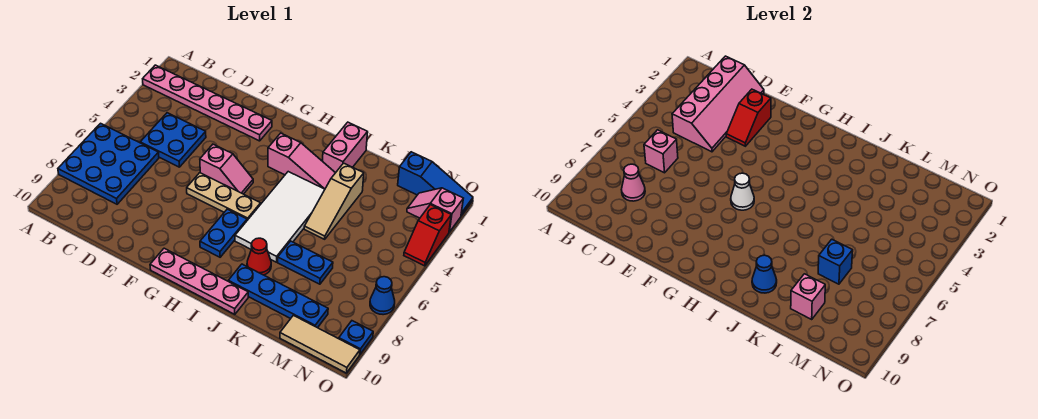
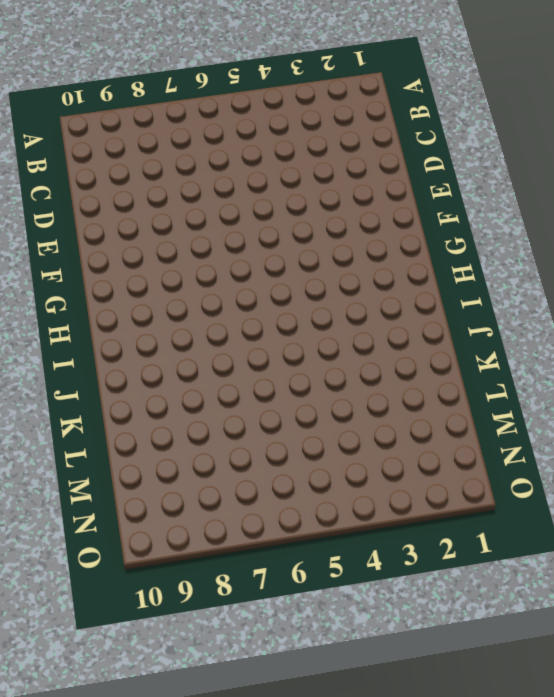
none -> pink 1x6 plate [143,65,272,141]
none -> blue 3x3 plate [58,123,159,204]
none -> blue 2x2 plate [140,113,206,167]

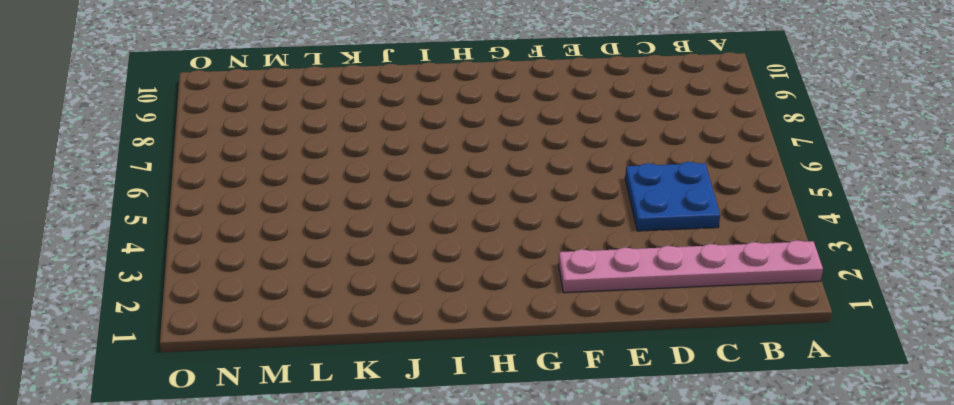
none -> blue 3x3 plate [58,123,159,204]
none -> pink 1x2 slope [200,144,253,194]
none -> tan 1x3 plate [187,173,261,220]

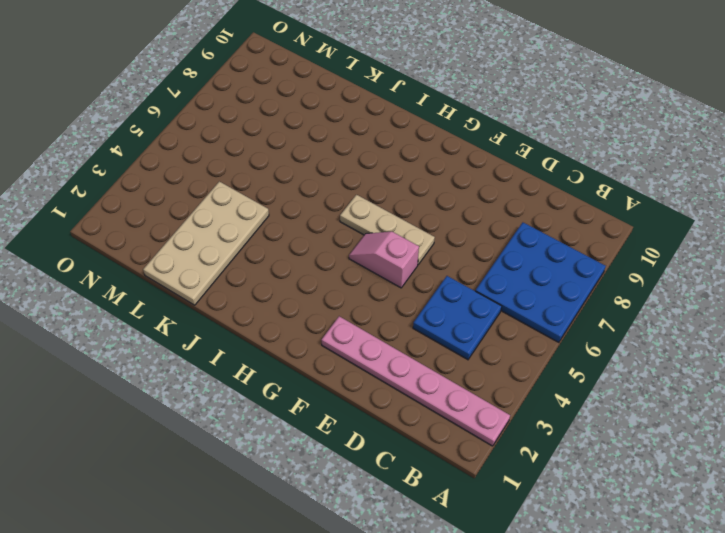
tan 2x4 plate [143,181,269,305] -> tan 1x3 slope [304,163,364,239]
none -> pink 1x4 plate [150,248,248,314]
none -> pink 1x3 slope [268,133,335,189]
none -> blue 1x2 plate [200,209,247,257]

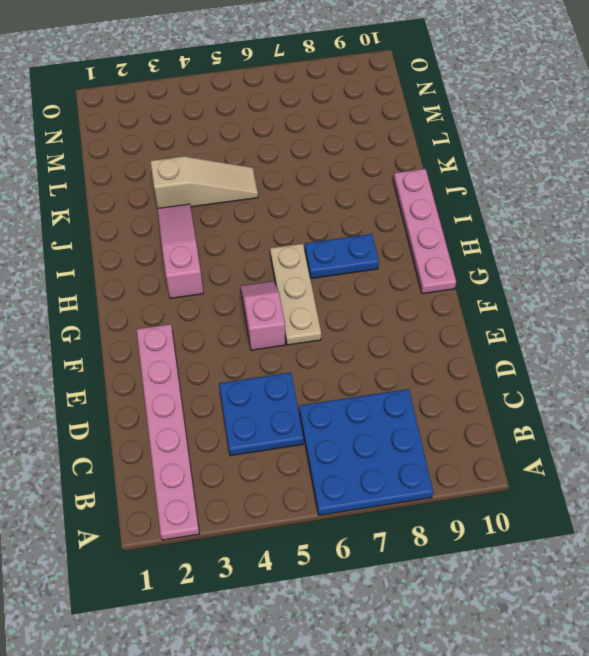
none -> white 2x4 tile [235,172,325,262]
none -> pink 1x2 brick [323,122,368,173]
none -> red 1x1 cone [247,238,271,275]

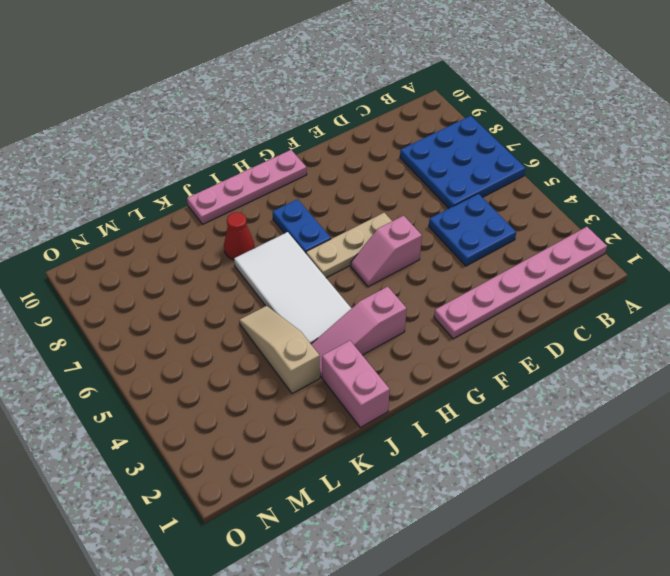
none -> blue 1x4 plate [228,264,328,328]
none -> blue 1x2 plate [278,241,333,284]
none -> blue 1x3 slope [398,152,473,216]

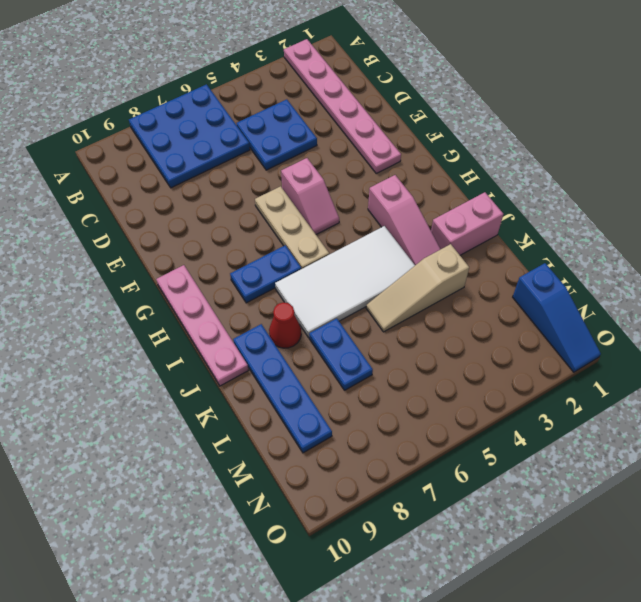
none -> tan 1x3 tile [280,315,360,373]
none -> pink 1x2 slope [407,188,463,232]
none -> red 1x2 slope [404,205,451,266]

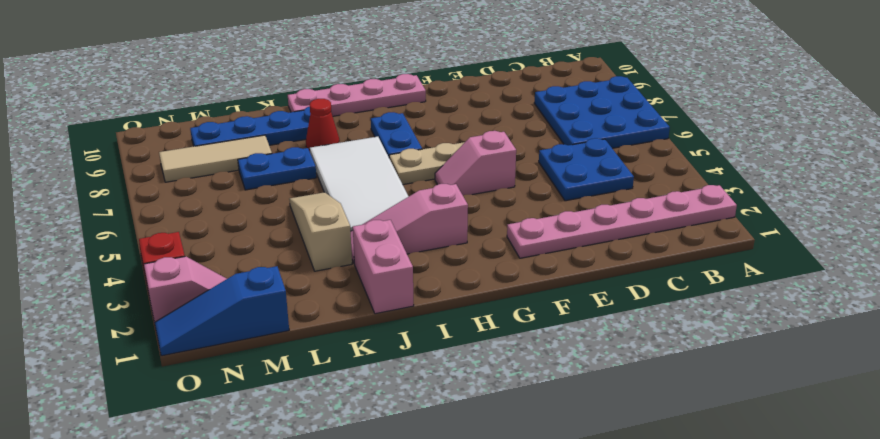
tan 1x3 tile [159,135,272,182] -> tan 1x3 tile moved to [280,315,360,373]
none -> blue 1x1 cone [370,277,395,315]
none -> blue 1x1 plate [339,321,373,354]
none -> pink 2x4 slope [672,56,764,152]

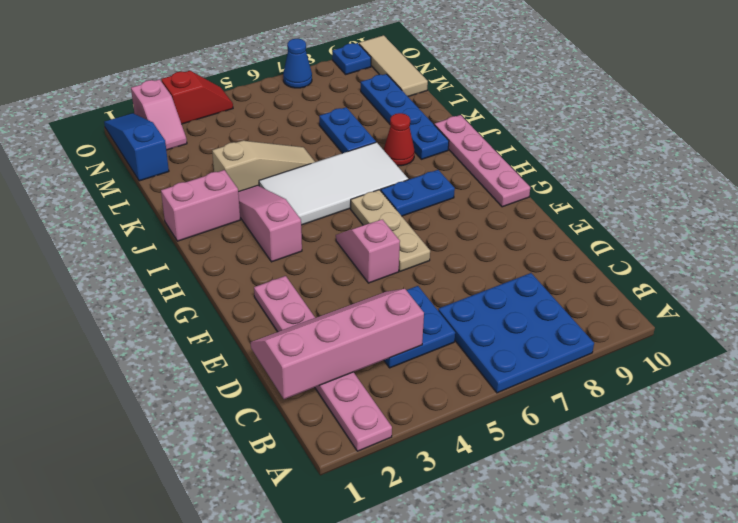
none -> pink 1x1 brick [644,130,678,173]
none -> pink 1x1 cone [621,164,645,201]
none -> red 1x2 slope [726,89,771,146]

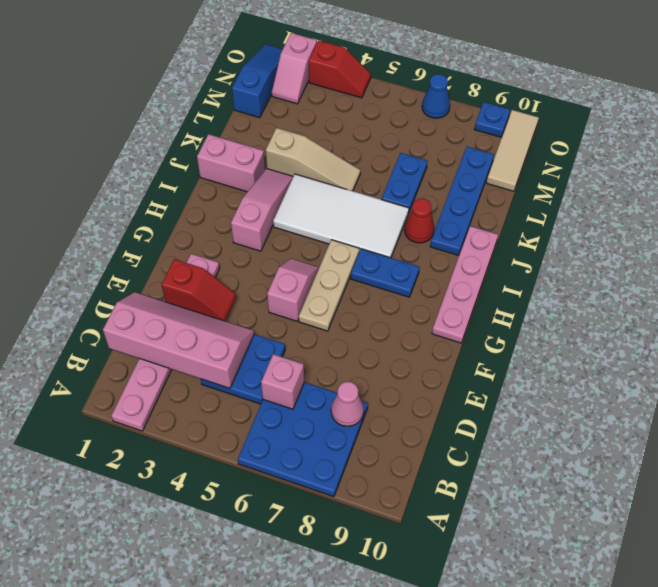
none -> white 1x1 cone [731,173,754,210]
none -> blue 1x1 cone [752,255,777,293]
none -> blue 1x1 brick [818,239,853,284]

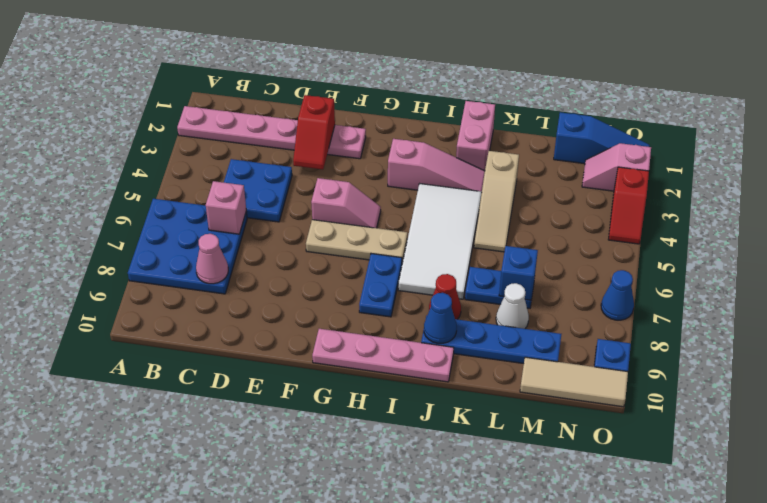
white 1x1 cone [496,283,529,329] -> white 1x1 cone moved to [731,173,754,210]
none -> pink 2x4 slope [672,56,764,152]
none -> pink 1x1 brick [791,274,825,319]

